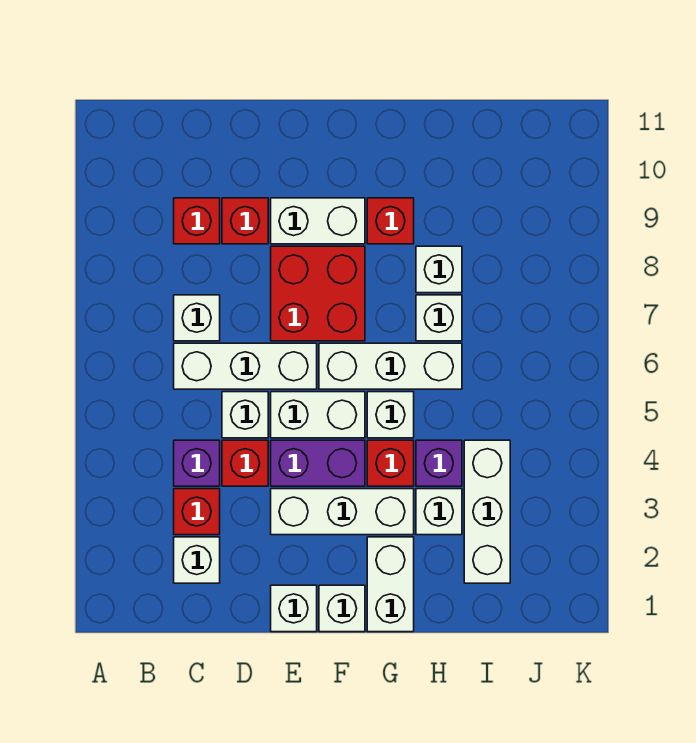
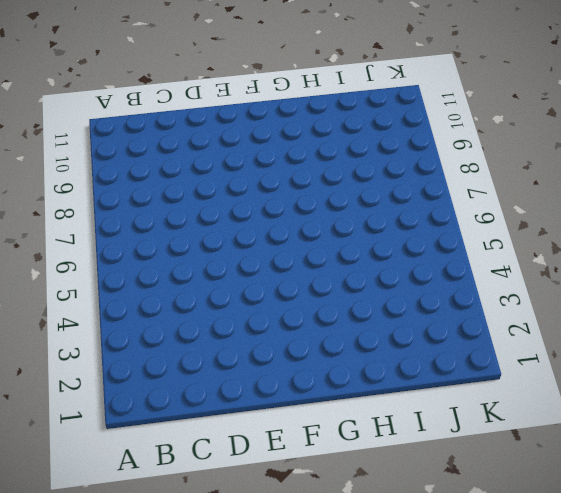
none -> white 1x1 brick [174,537,220,583]
none -> red 1x1 brick [174,489,220,535]
none -> purple 1x1 brick [174,440,220,486]

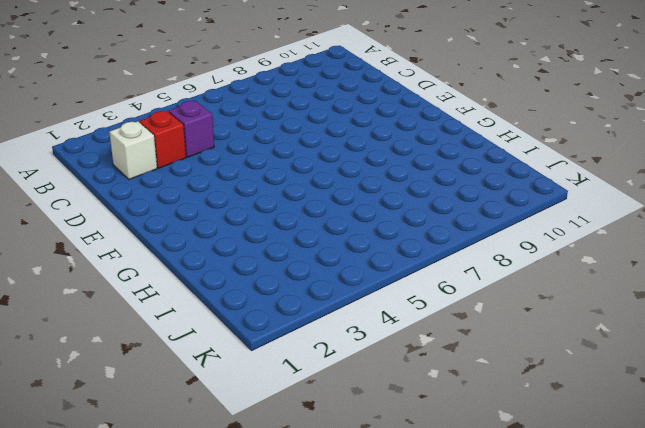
none -> white 1x3 brick [174,343,317,389]
none -> white 1x1 brick [174,295,220,341]
none -> red 1x1 brick [174,198,220,244]

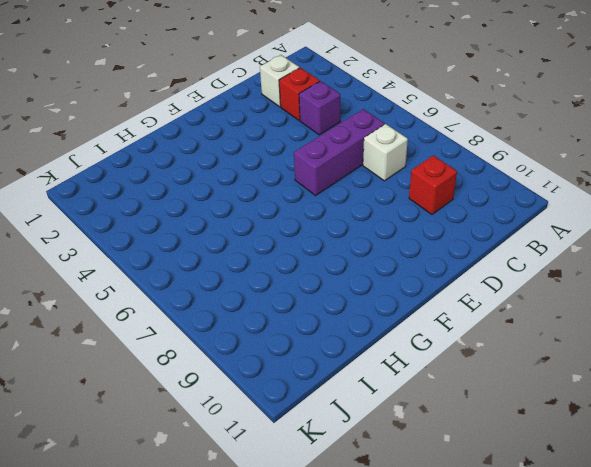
purple 1x3 brick [294,109,385,196] -> white 1x3 brick [174,343,317,389]
none -> red 1x1 brick [222,440,268,486]
none -> white 1x1 brick [222,392,268,438]
none -> red 1x1 brick [222,198,268,244]

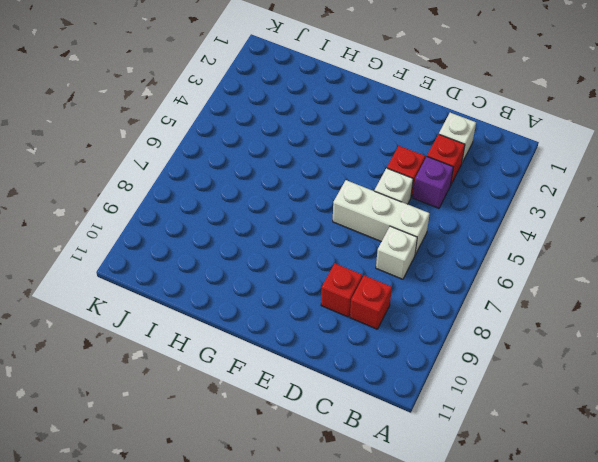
none -> white 1x1 brick [271,585,317,632]
none -> white 1x3 brick [271,489,414,535]
none -> purple 1x2 brick [271,440,365,486]

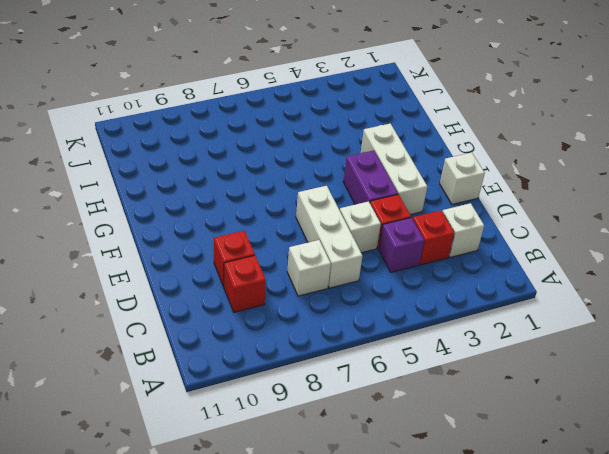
none -> white 1x2 brick [271,392,365,438]
none -> red 2x2 brick [271,246,365,341]
none -> white 1x2 brick [271,198,365,244]

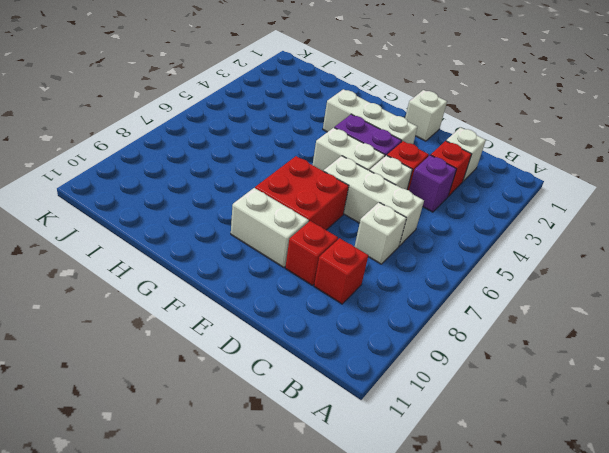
none -> white 1x1 brick [319,585,365,632]
none -> white 1x3 brick [319,343,462,389]
none -> white 1x2 brick [367,537,414,632]

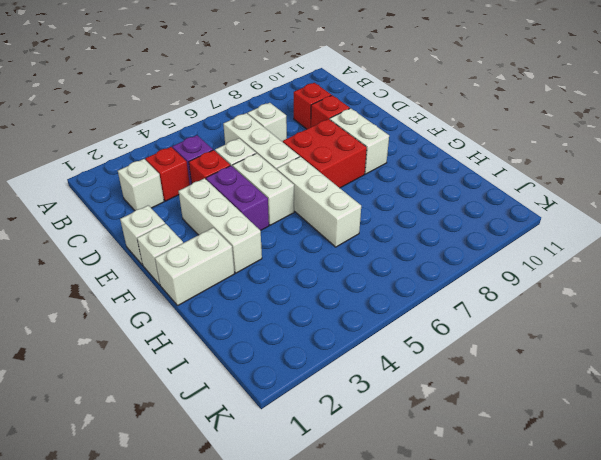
none -> red 1x1 brick [367,440,414,486]
none -> white 1x1 brick [367,392,414,438]
none -> red 1x1 brick [367,198,414,244]

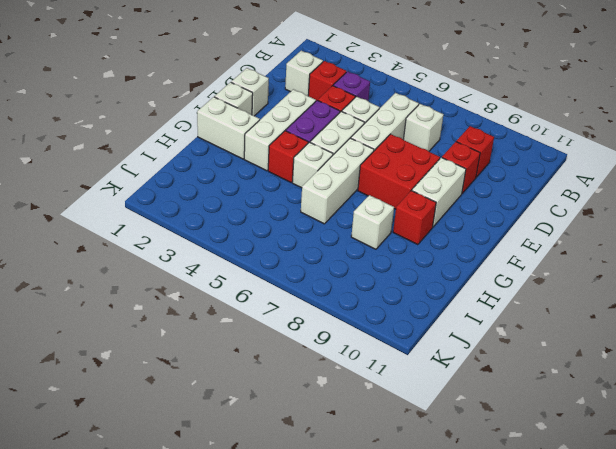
none -> white 1x1 brick [416,489,462,535]
none -> purple 1x1 brick [416,440,462,486]
none -> white 1x1 brick [416,295,462,341]

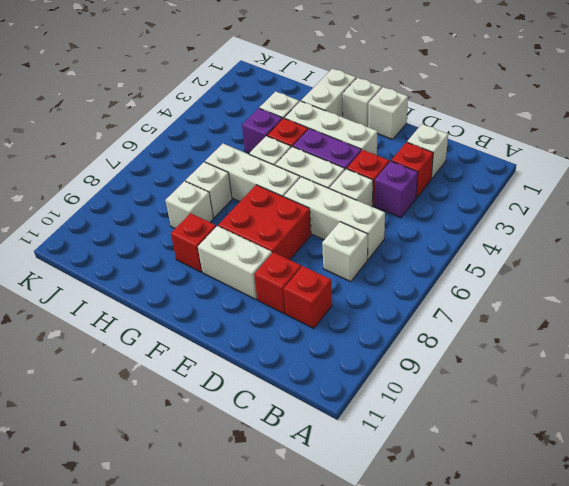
none -> white 1x3 brick [464,440,510,583]

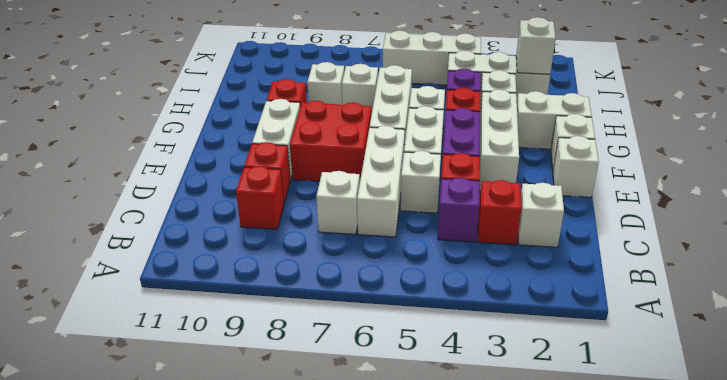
white 1x1 brick [516,17,556,74] -> none
white 1x3 brick [383,31,481,85] -> none

